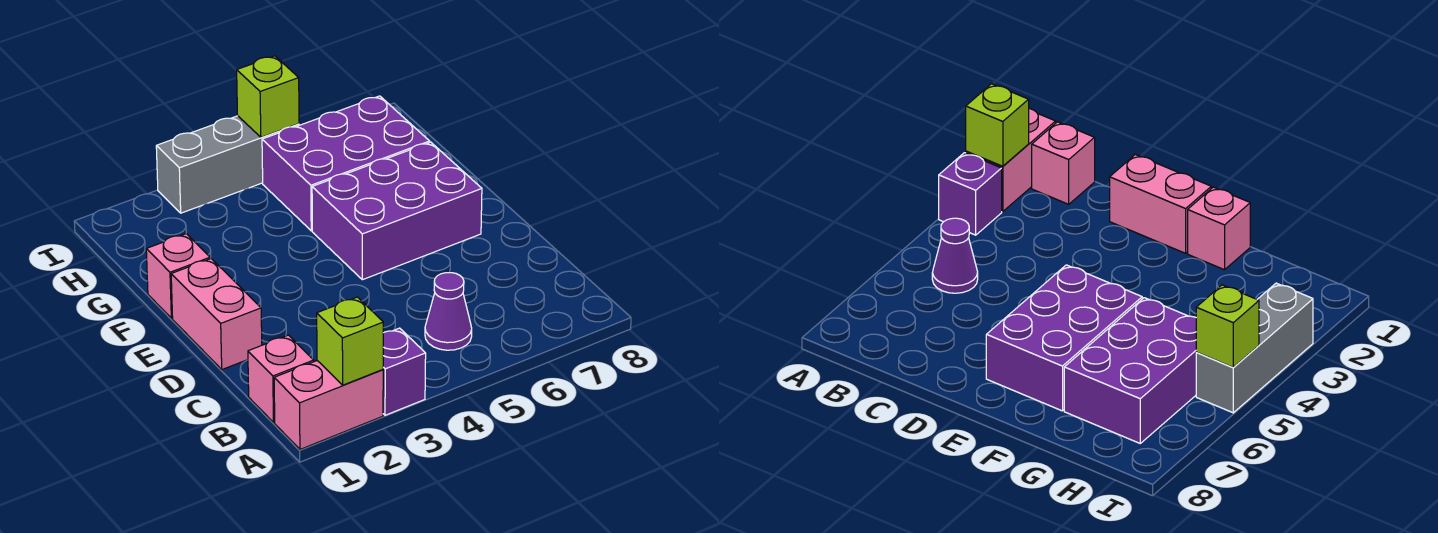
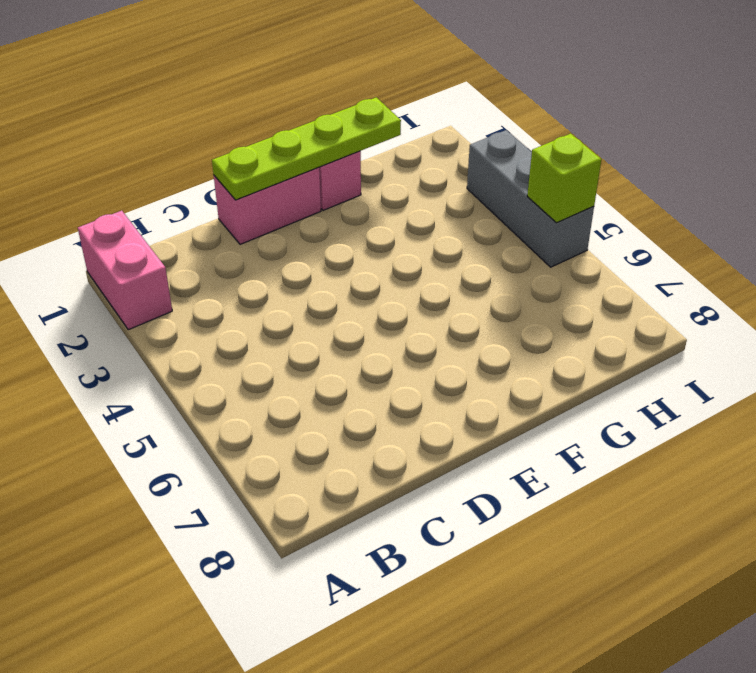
lime 1x4 plate [212,97,401,200] -> none
none -> purple 1x1 brick [383,328,426,415]
none -> pink 1x1 brick [248,335,314,422]

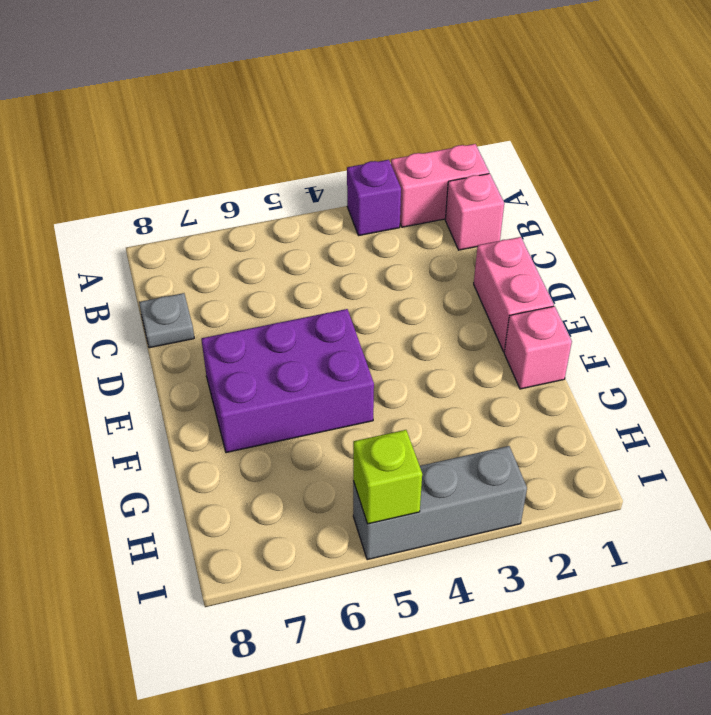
grey 1x1 plate [139,293,194,348] -> none
none -> purple 1x1 cone [425,273,472,350]
none -> purple 2x3 brick [262,96,430,231]

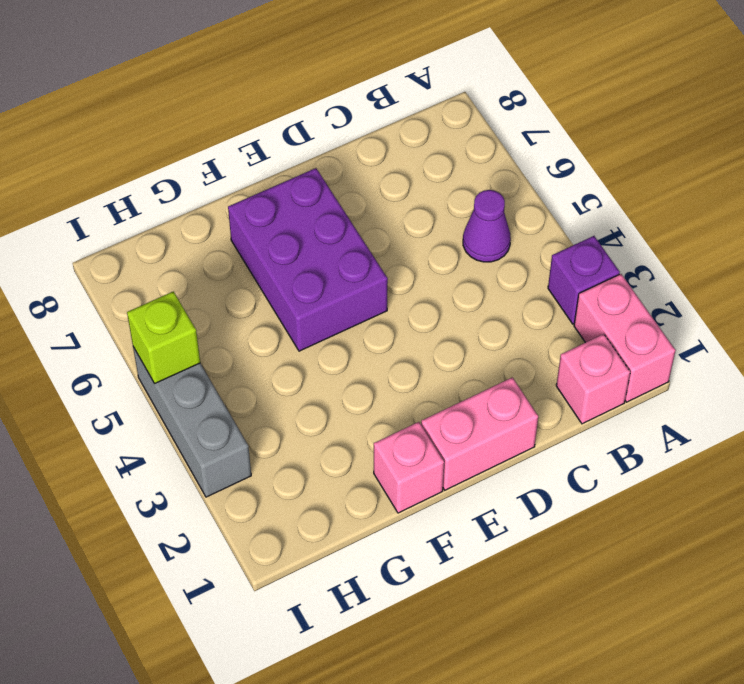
none -> purple 2x3 brick [262,96,430,231]
none -> lime 1x1 brick [317,297,383,385]

